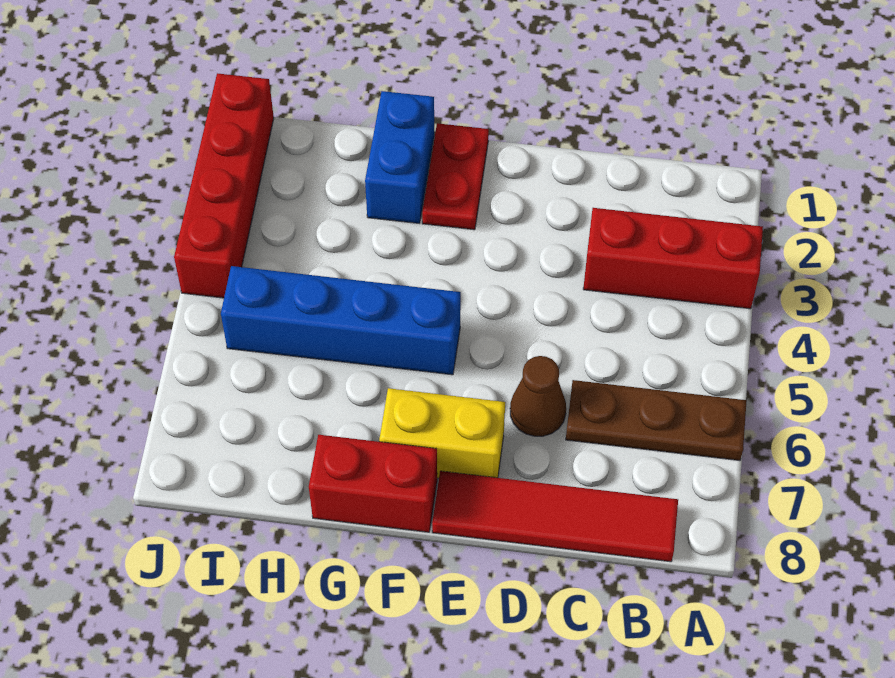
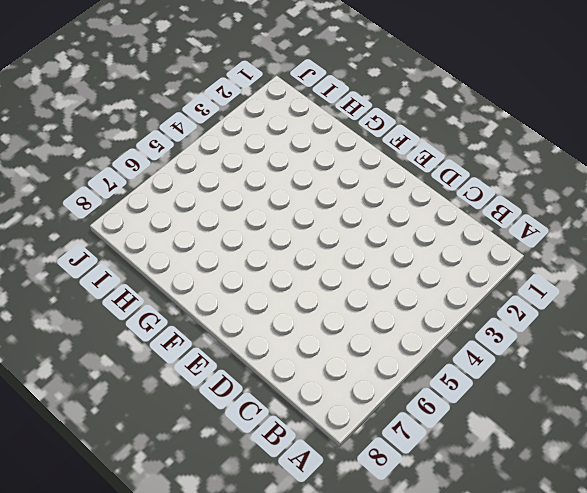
none -> red 1x3 brick [583,208,763,309]
none -> brown 1x3 plate [566,380,747,460]

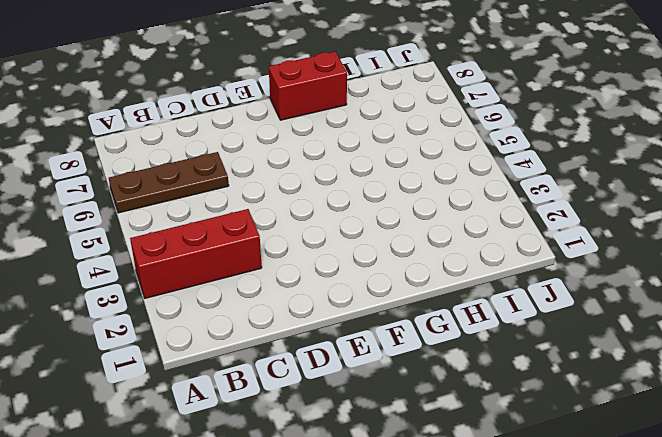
none -> red 1x4 tile [432,471,678,562]
none -> brown 1x1 cone [510,356,566,436]

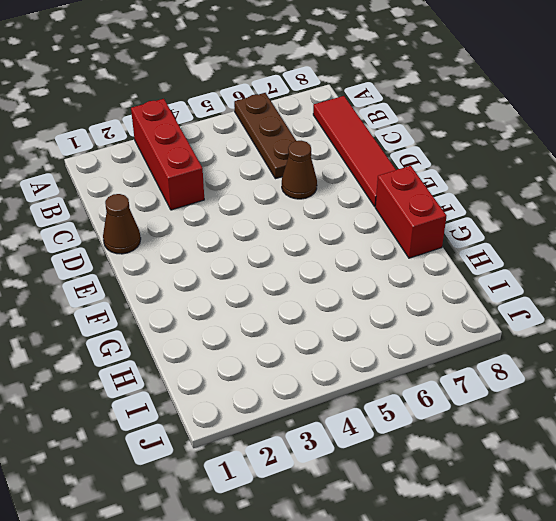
brown 1x1 cone [103,194,141,254] -> none
none -> yellow 1x2 brick [379,388,505,478]
none -> red 1x2 plate [422,123,489,230]

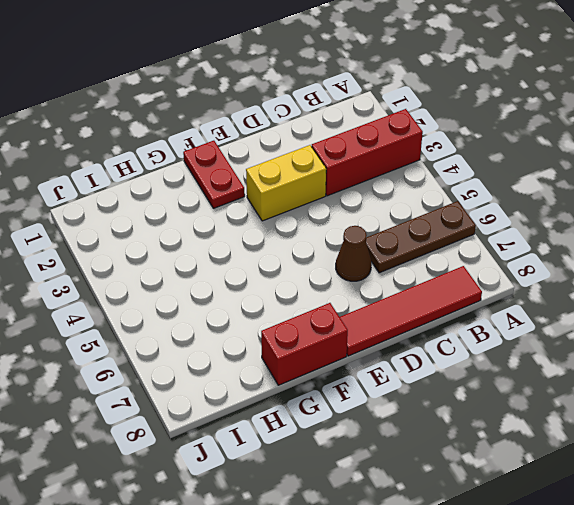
yellow 1x2 brick [246,145,326,221] -> yellow 1x2 brick moved to [379,388,505,478]
none -> blue 1x4 brick [221,266,461,375]
none -> blue 1x2 brick [365,91,434,223]

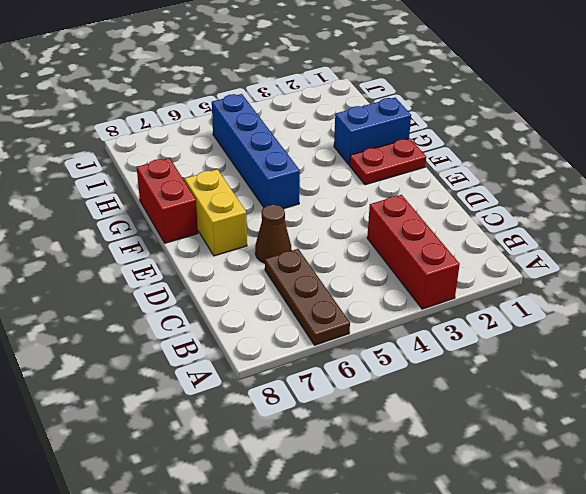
none -> red 1x4 tile [432,471,678,562]
none -> red 1x4 brick [174,73,274,298]

